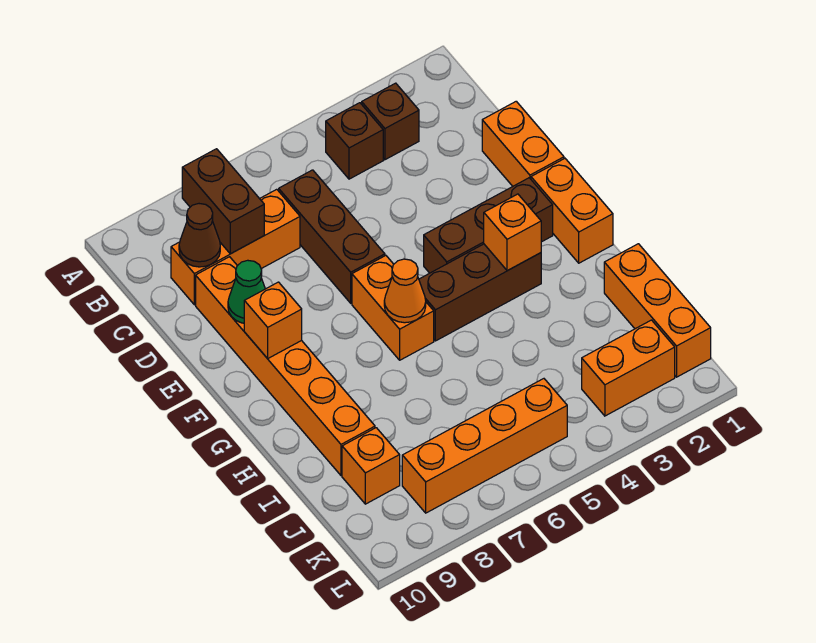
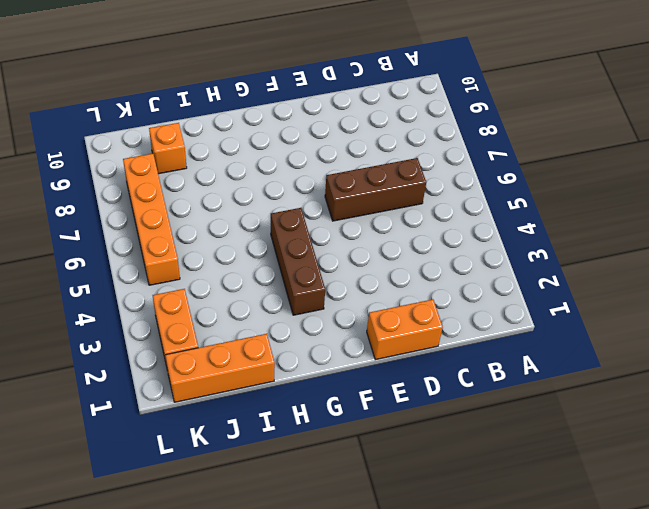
none -> brown 1x1 brick [362,83,419,160]
none -> brown 1x1 brick [326,103,383,179]
none -> orange 1x3 brick [171,189,300,305]

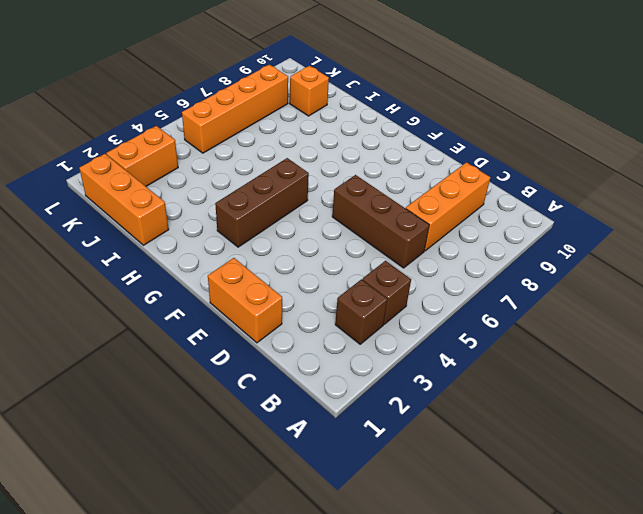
none -> orange 1x6 brick [196,257,375,476]
none -> orange 1x2 brick [531,158,613,263]
none -> brown 1x3 brick [424,178,553,273]

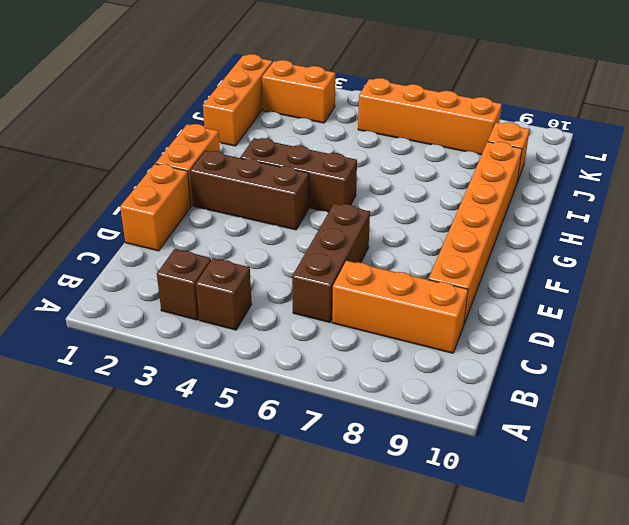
none -> orange 1x2 brick [352,256,434,360]
none -> brown 1x2 brick [182,149,264,254]
none -> brown 1x1 cone [179,204,220,267]

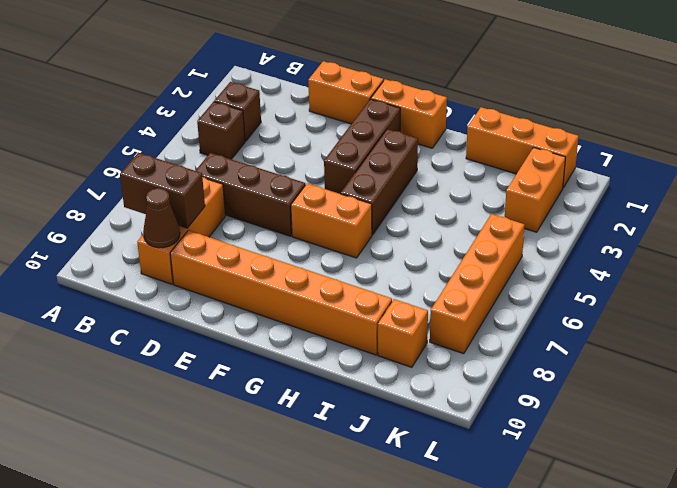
none -> green 1x1 cone [228,260,265,323]
none -> orange 1x1 brick [244,282,302,359]
none -> orange 1x1 brick [484,194,541,271]

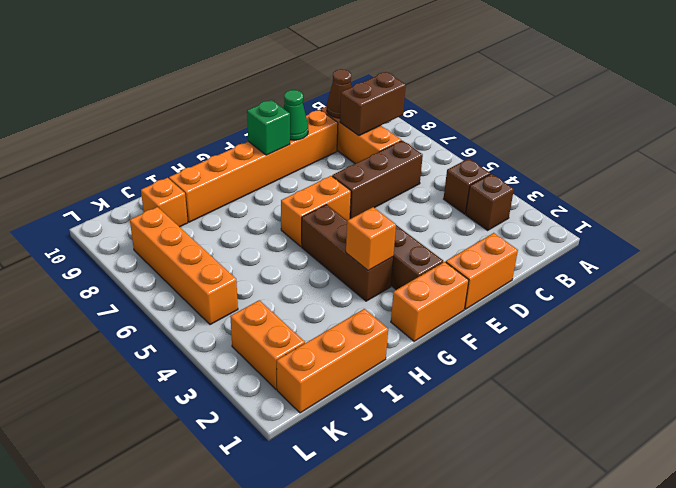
green 1x1 brick [247,100,290,155] -> orange 1x1 brick [244,282,302,359]
none -> orange 1x1 cone [384,259,426,323]

